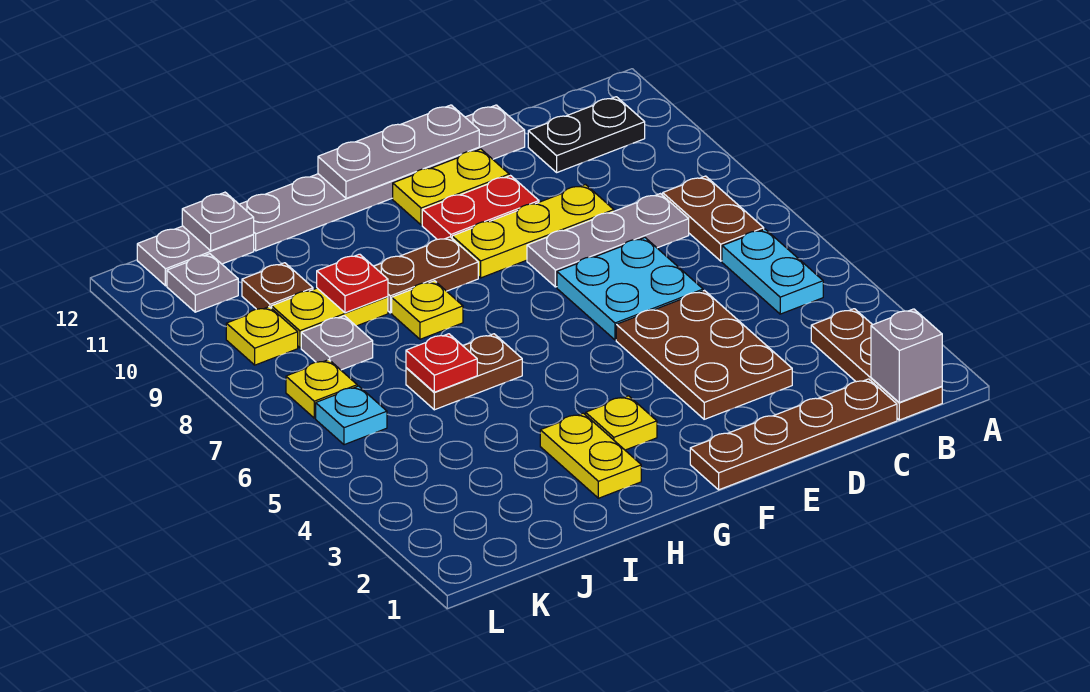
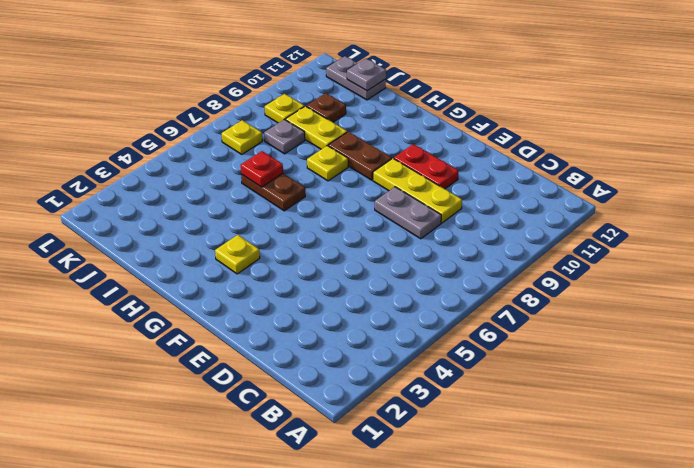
grey 1x2 plate [375,187,441,239] -> grey 1x3 plate [527,194,689,287]
none -> brown 1x3 plate [811,309,942,420]
none -> cyan 1x2 plate [722,229,823,314]
none -> brown 1x2 plate [663,176,764,261]
none -> black 1x2 plate [528,97,645,172]

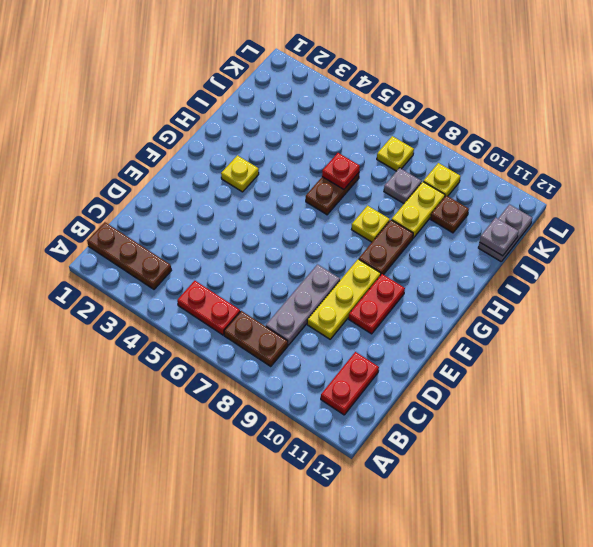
red 1x2 plate [177,281,240,335] -> cyan 1x2 plate [722,229,823,314]
red 1x2 plate [321,352,379,415] -> black 1x2 plate [528,97,645,172]
none -> brown 1x4 plate [690,379,897,490]
none -> brown 2x3 plate [616,291,792,419]
none -> cyan 2x2 plate [557,238,703,340]
none -> grey 1x6 plate [239,105,525,251]

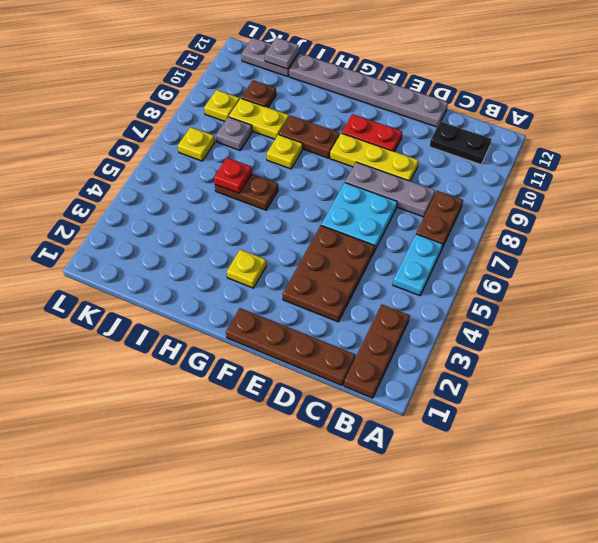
none -> yellow 1x2 plate [393,149,509,225]
none -> yellow 1x2 plate [540,413,641,498]
none -> cyan 1x1 plate [316,386,387,445]
none -> grey 1x1 plate [167,254,238,312]

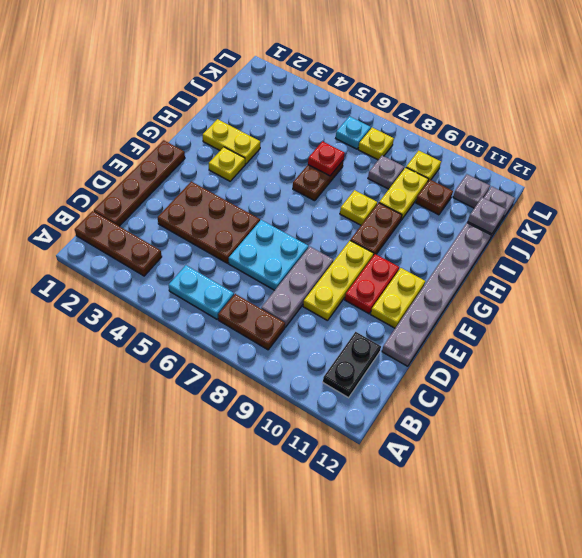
none -> grey 1x1 brick [871,309,942,402]
none -> grey 1x3 plate [318,105,479,198]
none -> red 1x1 plate [317,254,388,313]

